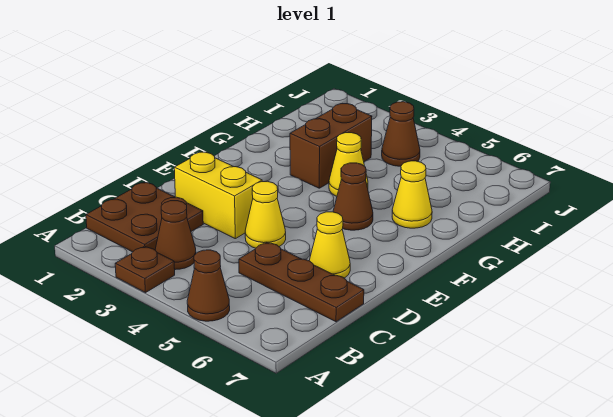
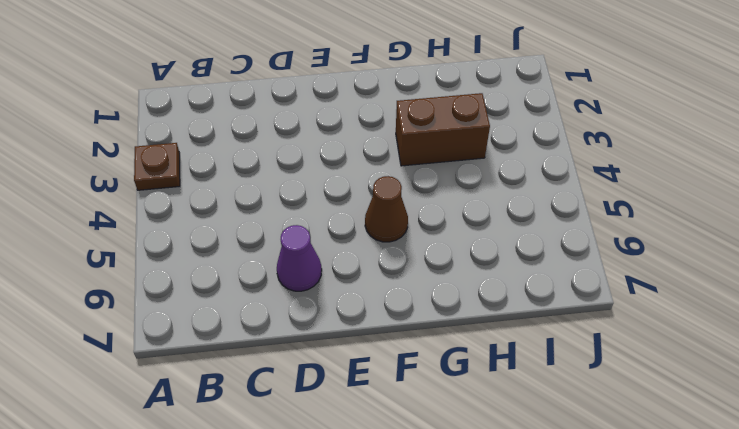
purple 1x1 cone [277,225,322,291] -> yellow 1x1 cone [309,212,350,278]
none -> brown 1x1 cone [187,250,230,321]
none -> brown 2x2 plate [86,182,203,252]
none -> brown 1x1 cone [155,201,196,270]

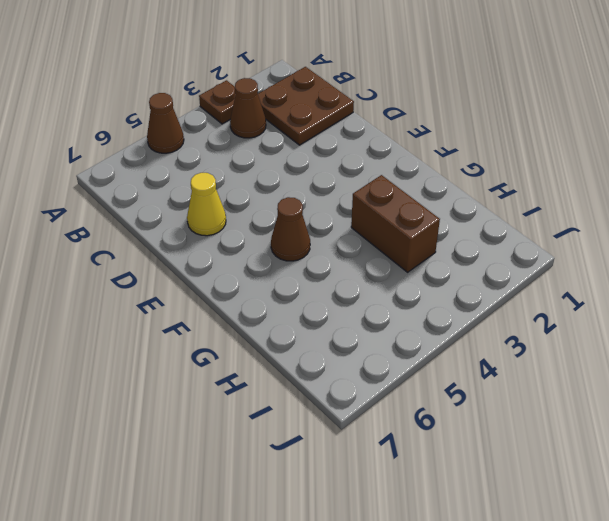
none -> brown 1x3 plate [239,242,364,322]
none -> yellow 1x2 brick [174,152,262,239]
none -> yellow 1x1 cone [245,181,286,248]

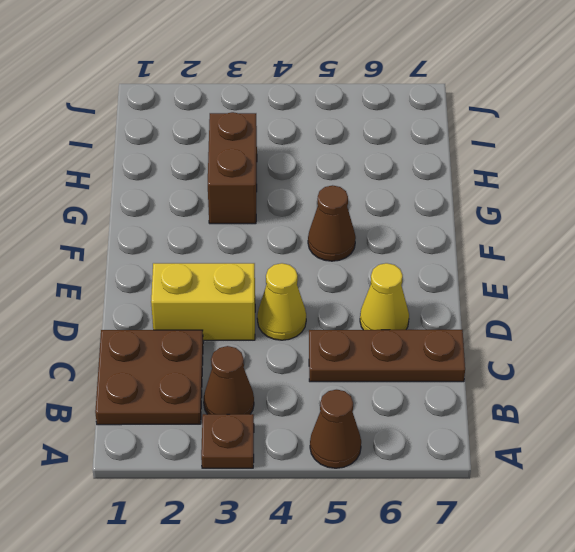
none -> yellow 1x1 cone [329,133,368,196]
none -> yellow 1x1 cone [392,161,432,228]
none -> brown 1x1 cone [382,102,420,166]

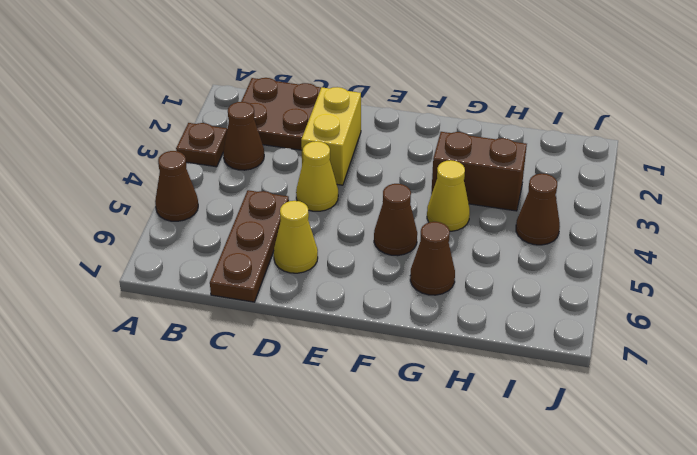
brown 1x1 cone [410,222,455,295] -> yellow 1x1 cone [392,161,432,228]

